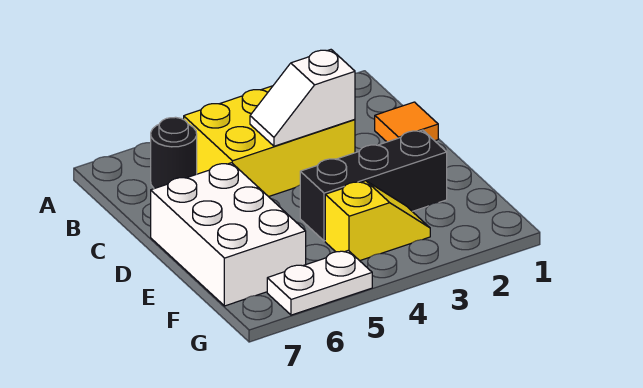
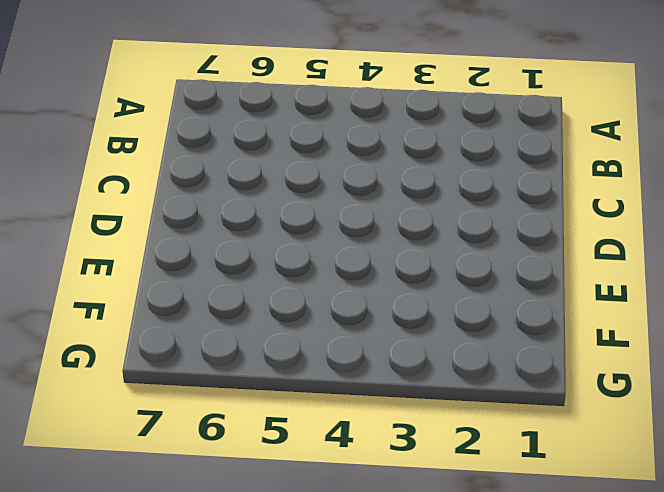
none -> yellow 2x3 brick [184,86,355,197]
none -> black 1x1 round brick [150,117,197,189]

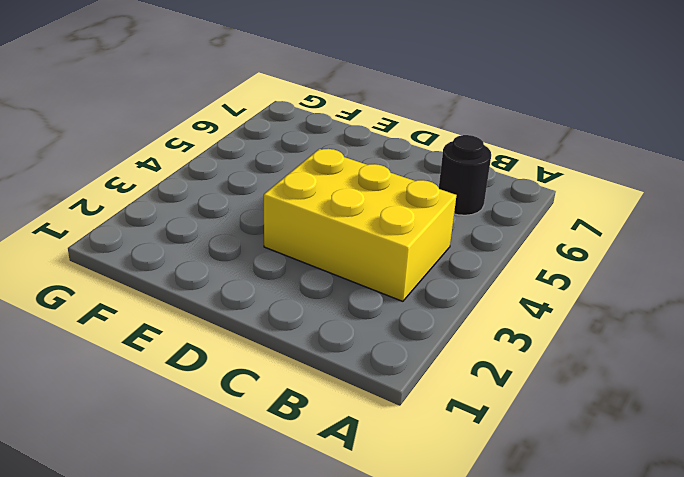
yellow 2x3 brick [264,149,457,301] -> yellow 2x3 brick turned to [184,86,355,197]
none -> orange 1x1 tile [375,102,438,142]
none -> white 2x3 brick [151,163,306,306]

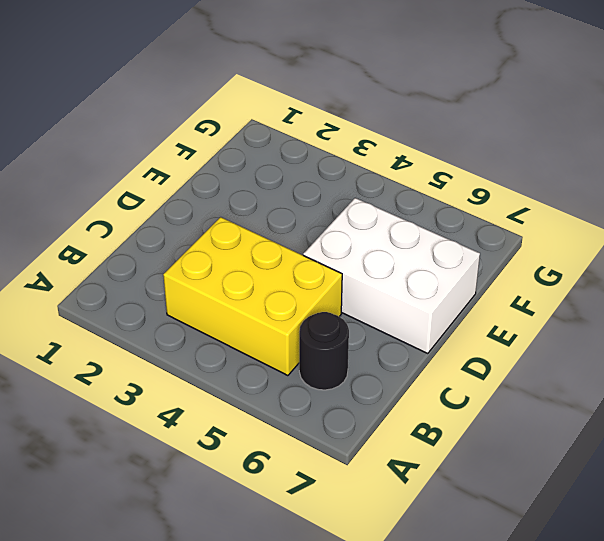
white 2x3 brick [303,198,480,353] -> white 2x3 brick turned to [151,163,306,306]
none -> orange 1x1 tile [375,102,438,142]
none -> black 1x3 brick [300,130,447,241]

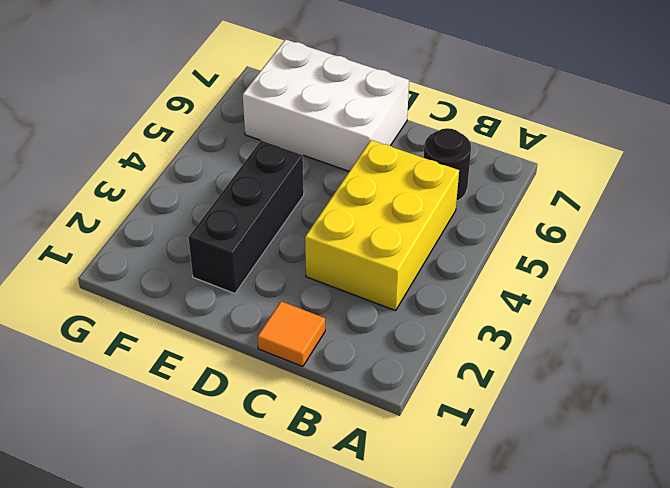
none -> yellow 1x2 slope [325,181,430,261]
none -> white 1x2 plate [267,250,372,315]

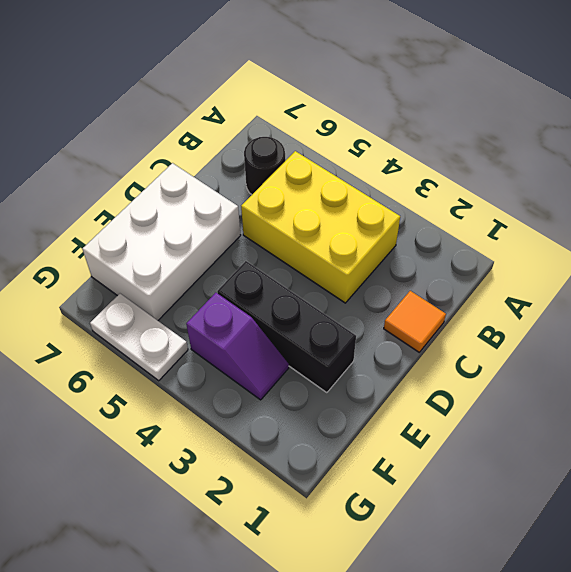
purple 1x2 slope [186,293,289,400] -> yellow 1x2 slope [325,181,430,261]
none -> white 1x2 slope [250,50,355,146]

